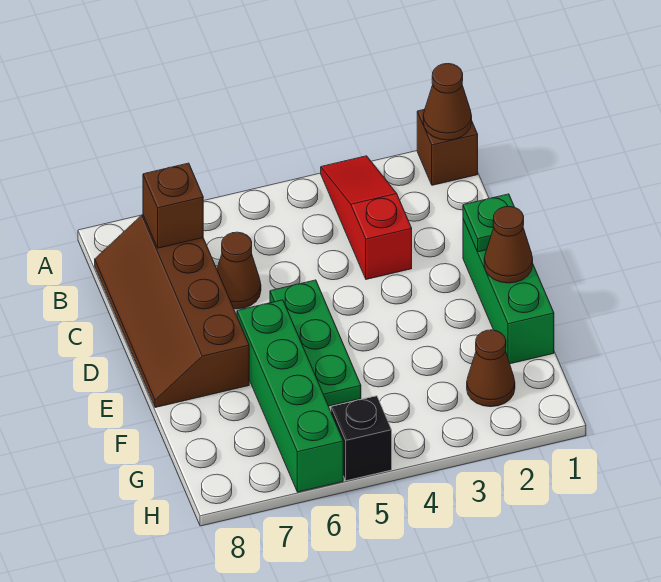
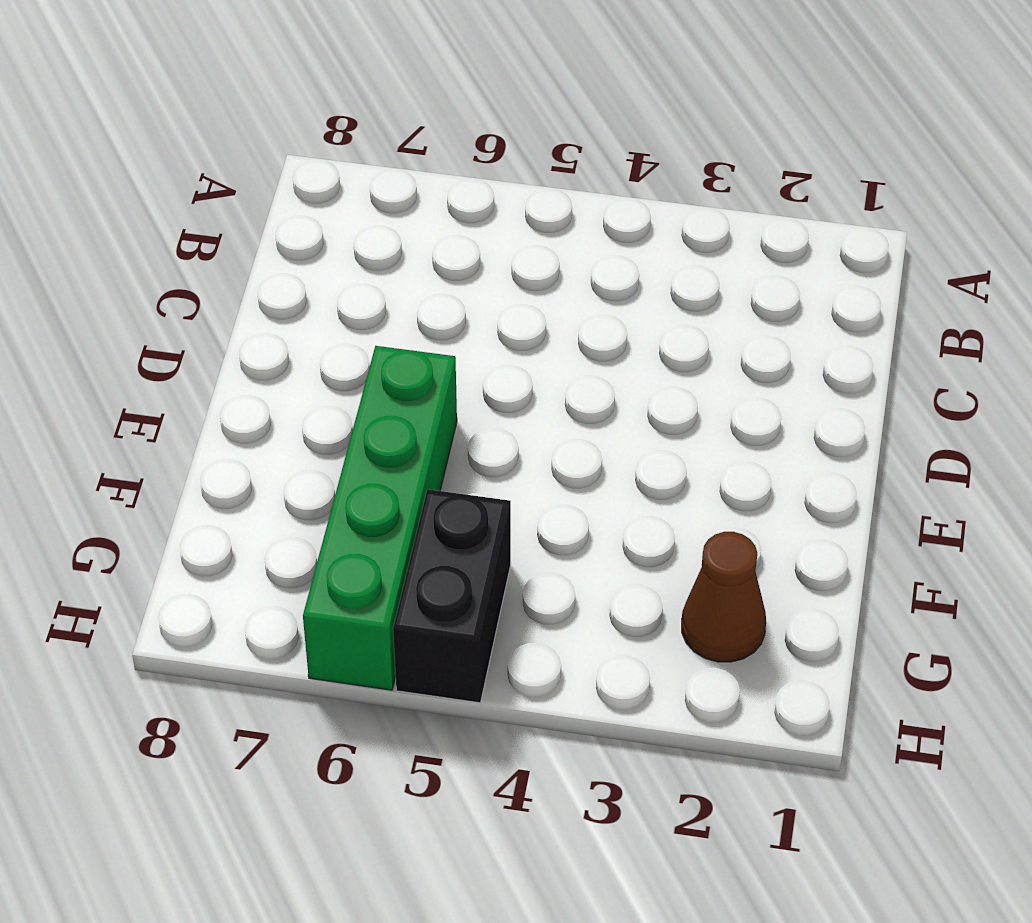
black 1x2 brick [393,489,511,703] -> black 1x1 brick [331,396,392,481]
none -> brown 1x1 brick [417,109,478,185]
none -> red 1x3 slope [321,156,412,279]
none -> brown 2x4 slope [95,215,249,408]

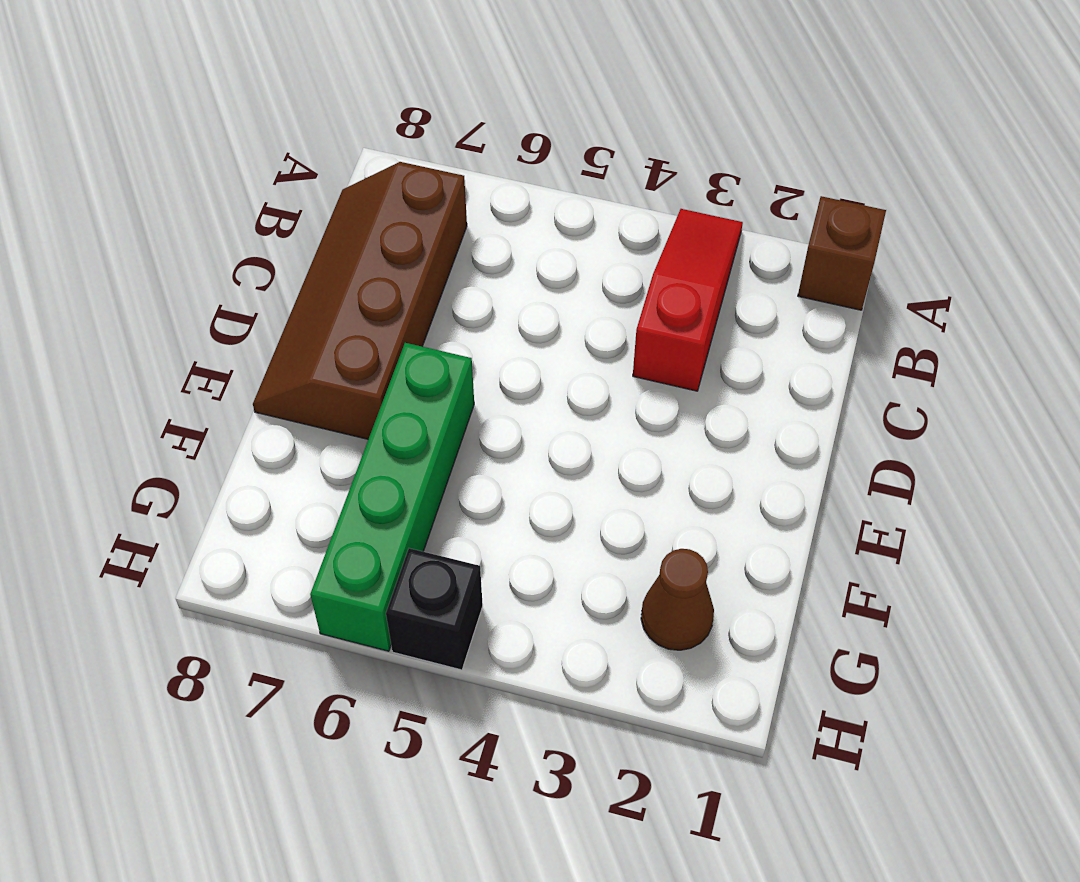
none -> brown 1x1 cone [217,232,261,309]
none -> green 1x3 brick [463,219,554,364]
none -> green 1x3 plate [270,280,361,406]

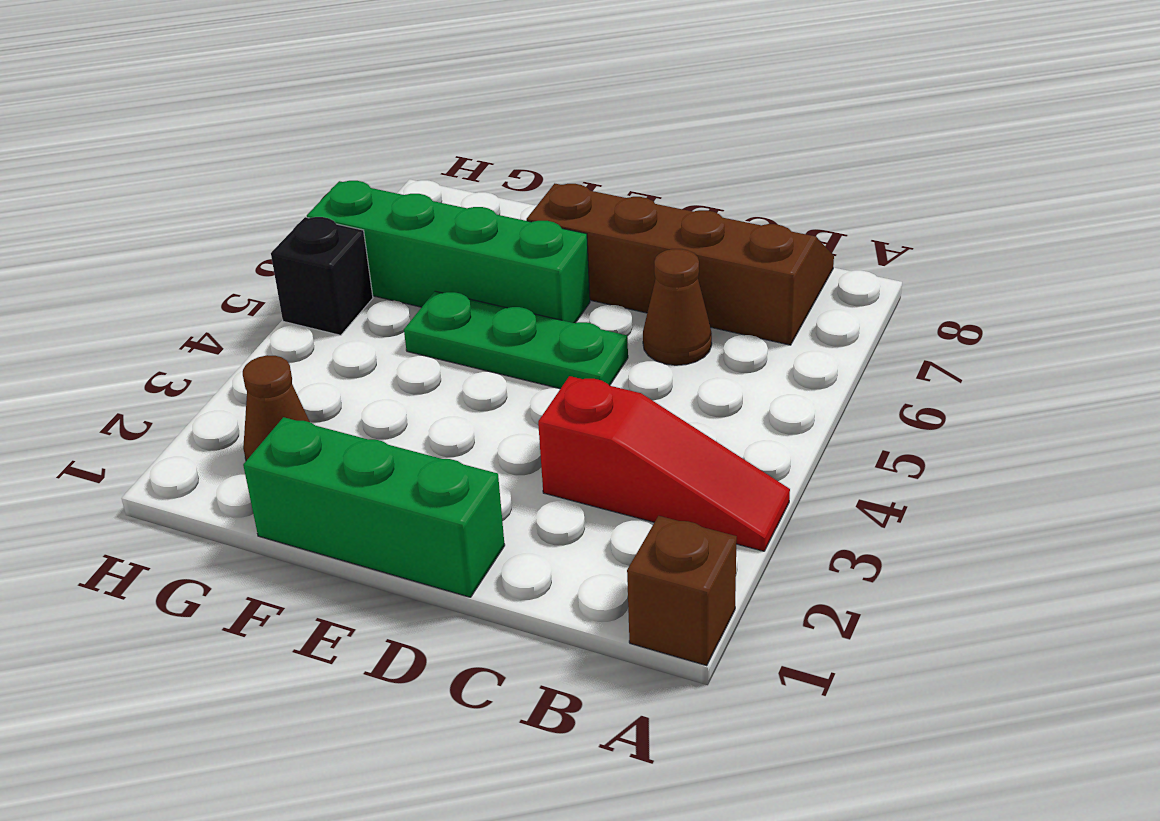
none -> brown 1x1 cone [423,64,472,140]
none -> brown 1x1 brick [143,163,203,248]
none -> green 1x1 plate [463,194,514,252]

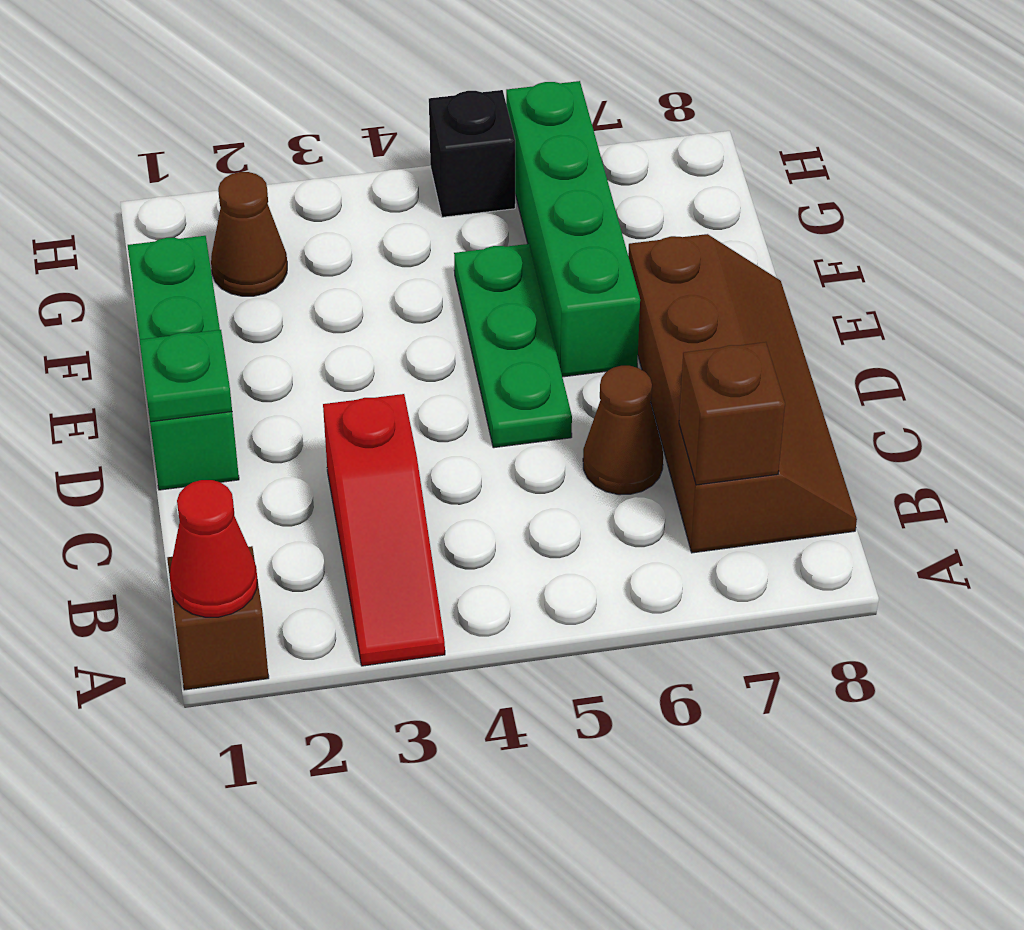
red 1x1 cone [170,480,257,617] -> brown 1x1 cone [423,64,472,140]
none -> brown 1x1 cone [484,206,533,283]

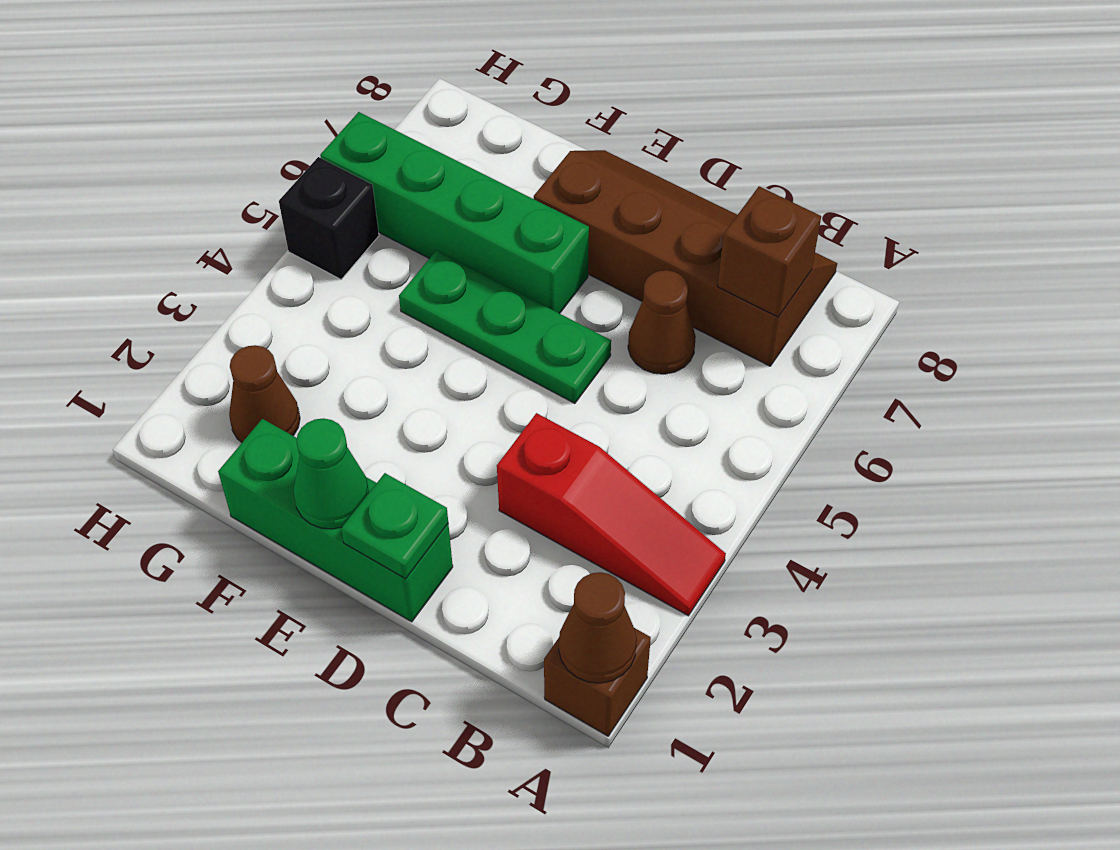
green 1x1 cone [293,418,369,529] -> brown 1x1 cone [484,206,533,283]

